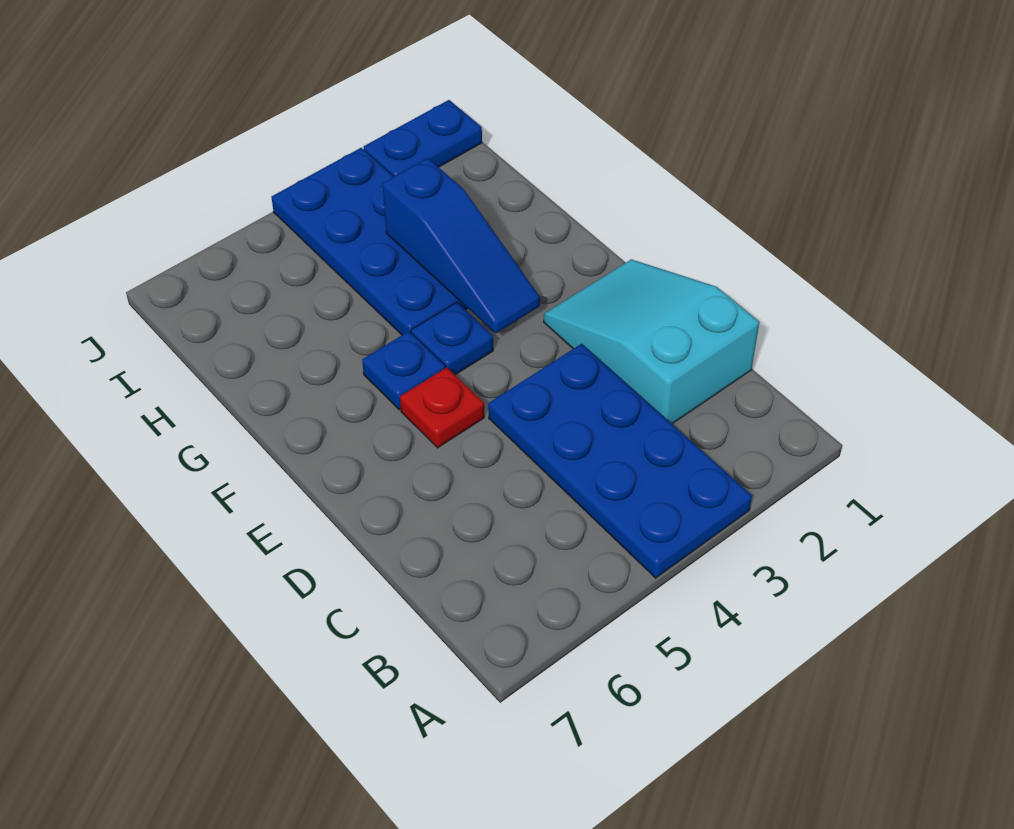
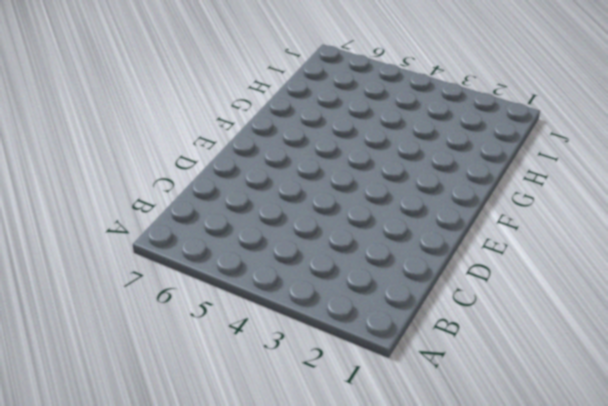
none -> blue 2x4 plate [488,344,752,578]
none -> cyan 2x3 slope [544,259,759,424]

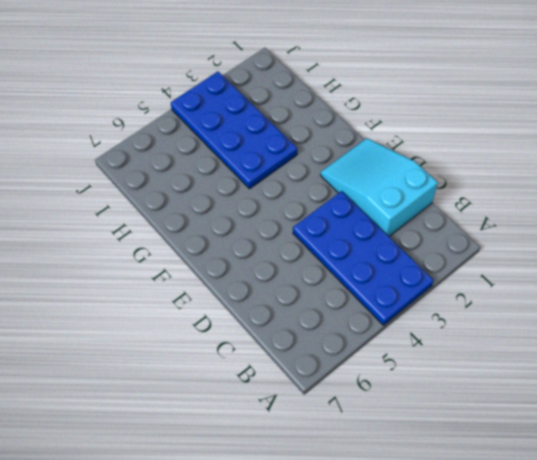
none -> red 1x1 plate [400,367,484,448]
none -> blue 1x1 plate [411,302,493,375]

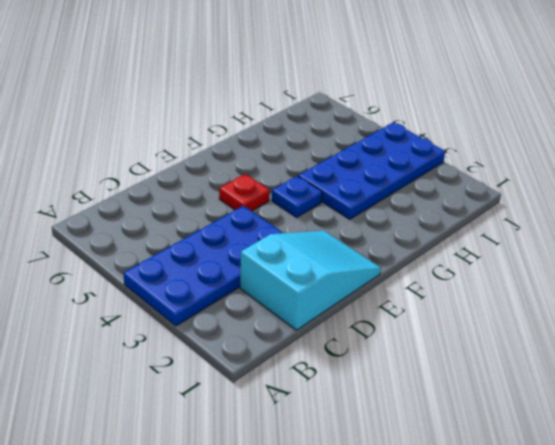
none -> blue 1x1 plate [362,331,445,410]
none -> blue 1x2 plate [364,100,482,176]

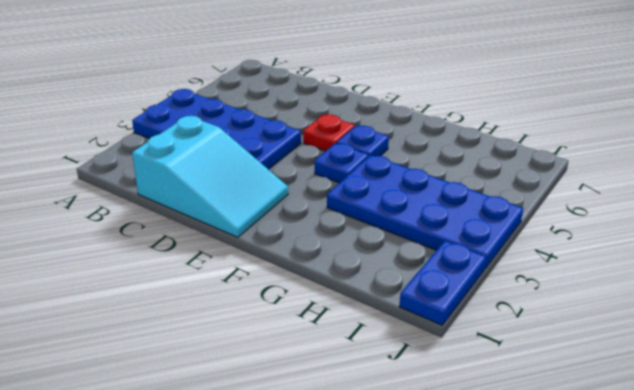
none -> blue 1x3 slope [383,158,540,333]

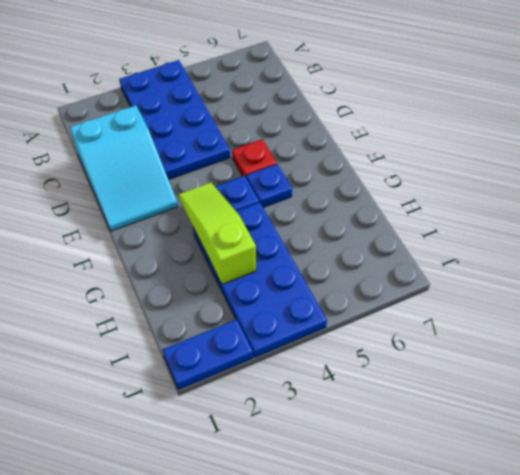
lime 1x3 slope [179,183,256,284] -> blue 1x3 slope [383,158,540,333]

